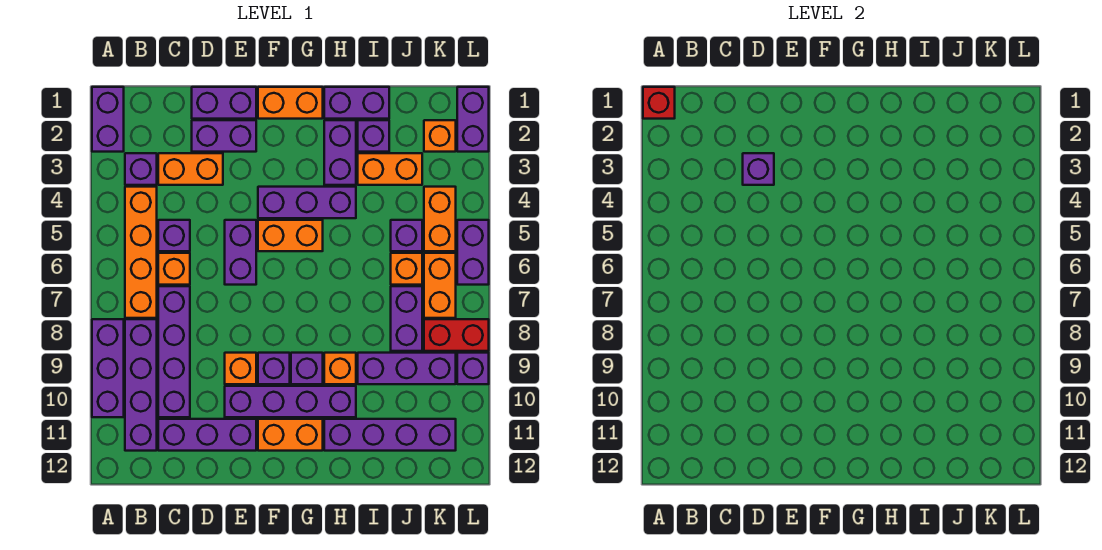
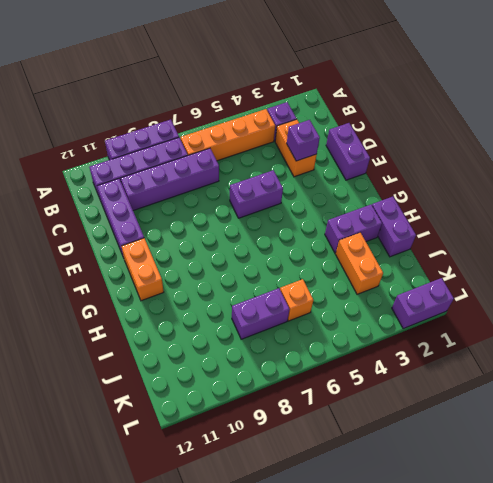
none -> purple 1x2 brick [92,87,124,152]
none -> purple 1x1 brick [158,220,190,251]
none -> orange 1x1 brick [158,253,190,285]
none -> purple 1x2 brick [192,120,256,152]

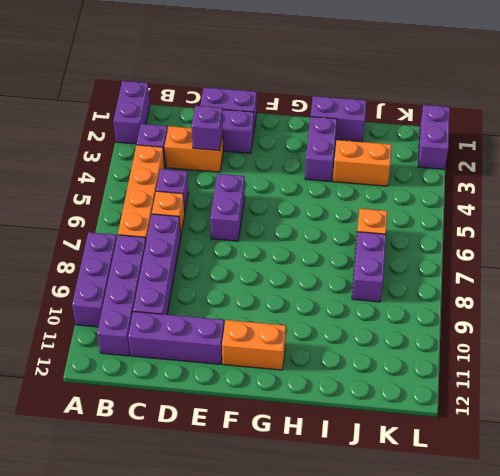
none -> orange 1x1 brick [225,353,256,384]
none -> purple 1x4 brick [225,386,356,417]
none -> orange 1x2 brick [258,87,323,119]
none -> purple 1x3 brick [258,187,356,218]

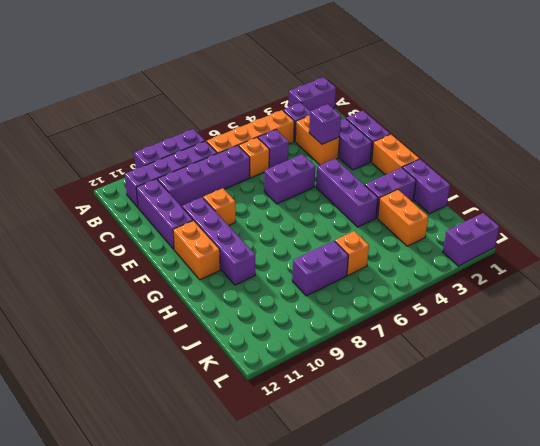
none -> orange 1x2 brick [258,220,323,251]
none -> purple 1x1 brick [258,353,290,384]
none -> purple 1x1 brick [291,353,323,384]
none -> orange 1x1 brick [324,353,356,384]

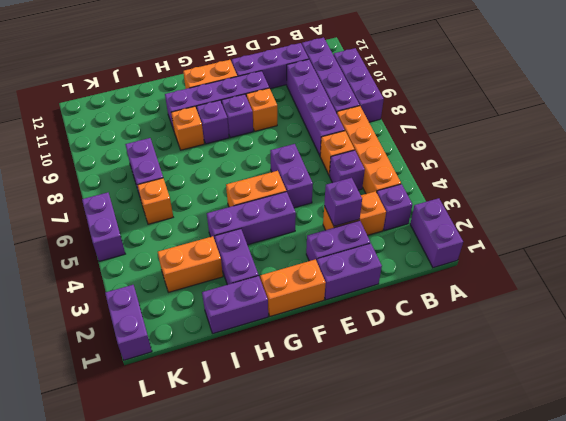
none -> purple 1x4 brick [324,419,456,451]
none -> purple 1x1 brick [358,120,389,152]
none -> purple 1x3 brick [358,353,456,384]
none -> purple 1x1 brick [391,220,422,251]

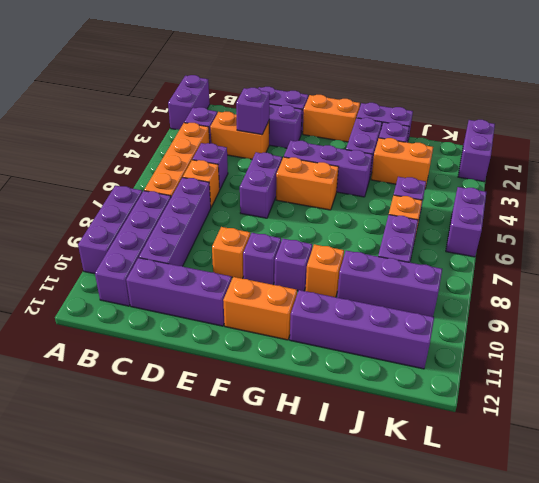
none -> purple 1x4 brick [225,386,356,417]
none -> orange 1x1 brick [424,120,456,152]
none -> orange 1x2 brick [424,187,456,251]
none -> orange 1x2 brick [424,253,456,318]

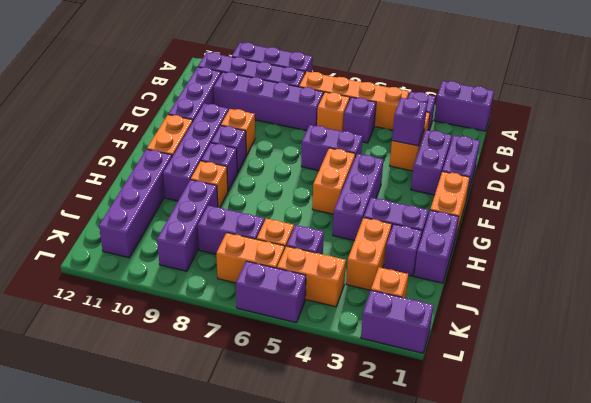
none -> red 1x2 brick [424,319,489,351]
none -> purple 1x1 brick [457,353,489,384]
none -> red 1x1 brick [643,87,675,119]

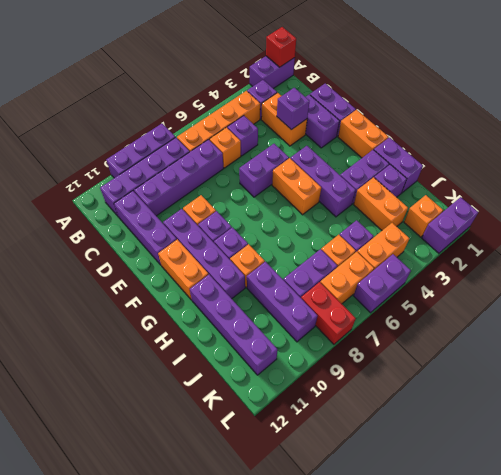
none -> purple 1x1 brick [457,353,489,384]

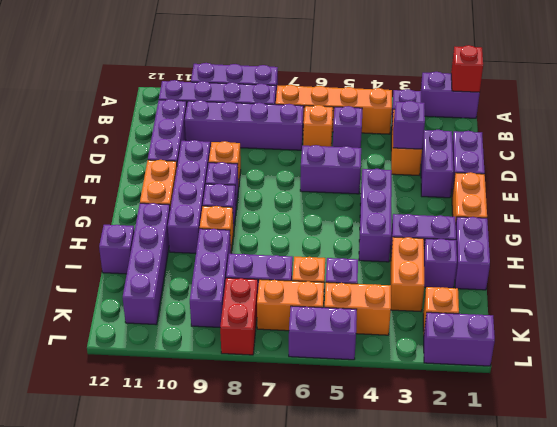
purple 1x1 brick [99,225,134,274] -> purple 1x1 brick moved to [457,353,489,384]
none -> orange 1x2 brick [258,220,323,251]

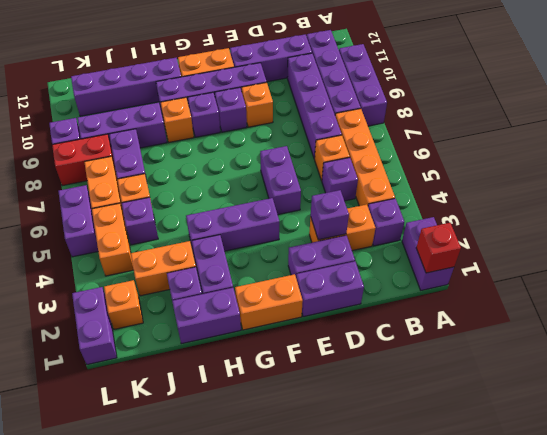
none -> orange 1x2 brick [258,220,323,251]

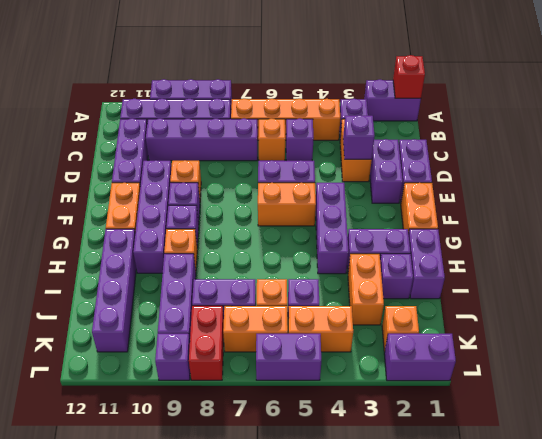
orange 1x2 brick [258,183,316,226] -> orange 1x2 brick turned to [258,220,323,251]

